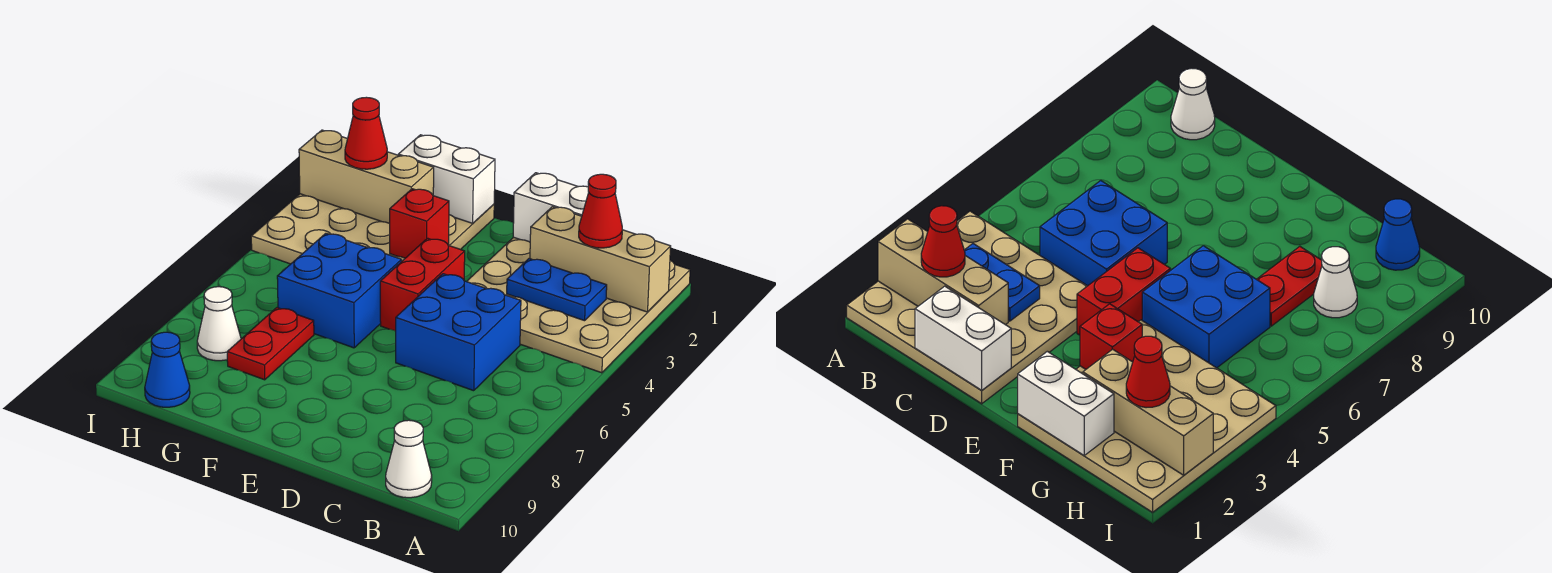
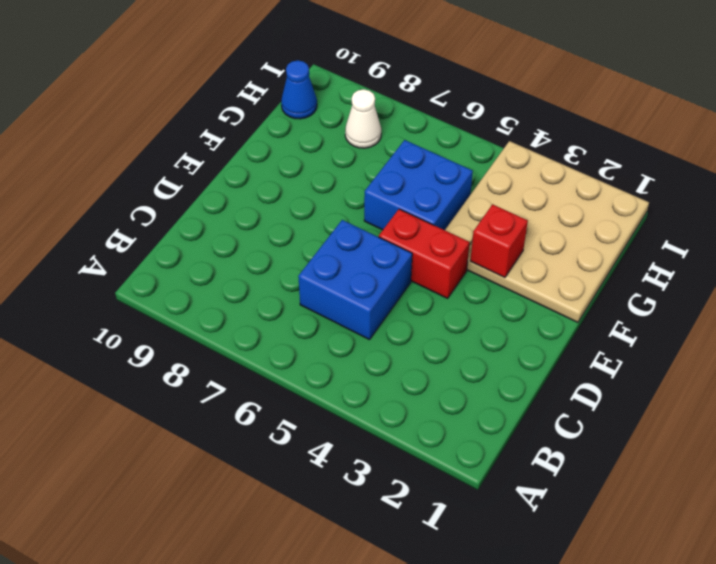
none -> tan 4x4 plate [467,237,690,373]
none -> white 1x1 cone [386,420,432,498]
none -> red 1x2 plate [227,308,314,380]

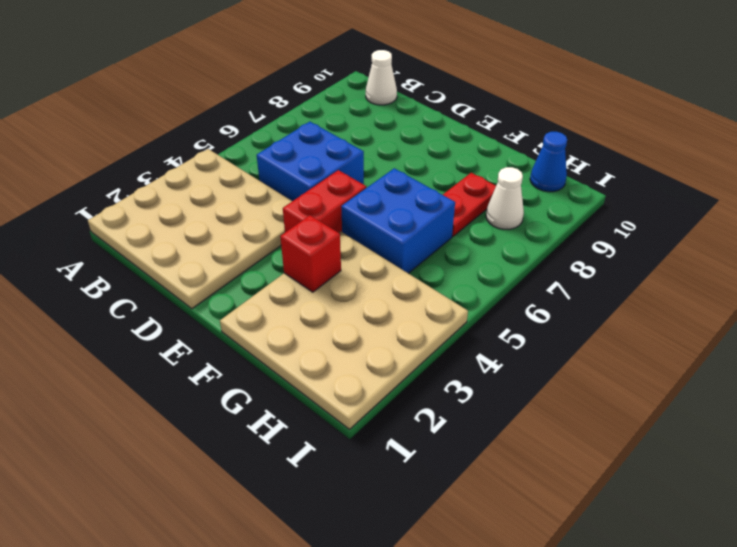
none -> tan 1x3 brick [530,207,671,312]
none -> blue 1x2 plate [507,259,607,321]
none -> white 1x2 brick [513,173,589,242]

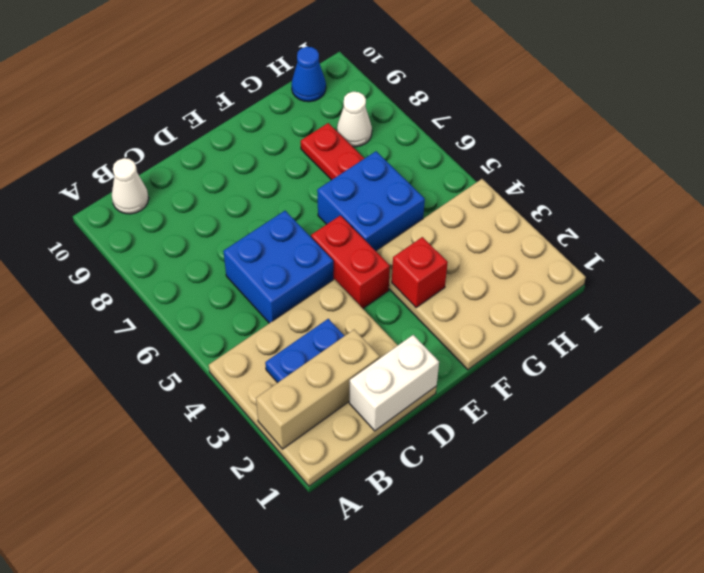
none -> white 1x2 brick [398,135,495,223]
none -> tan 1x3 brick [299,130,434,223]
none -> red 1x1 cone [579,174,622,248]

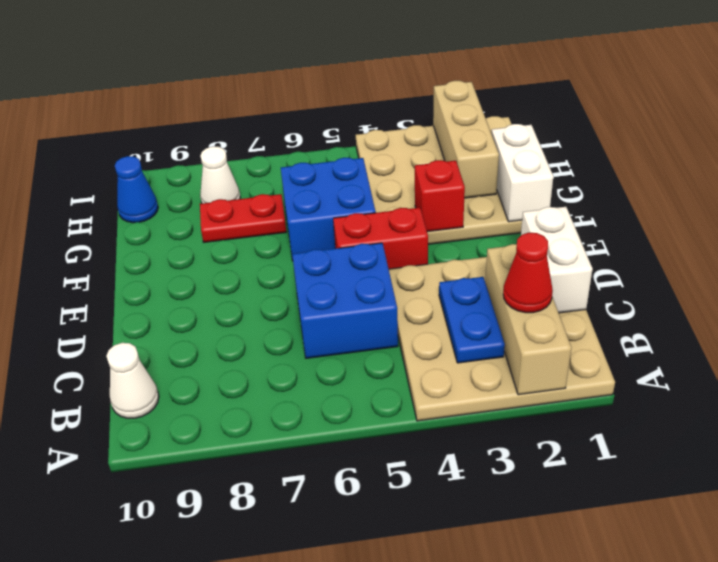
none -> red 1x1 cone [345,97,387,169]

